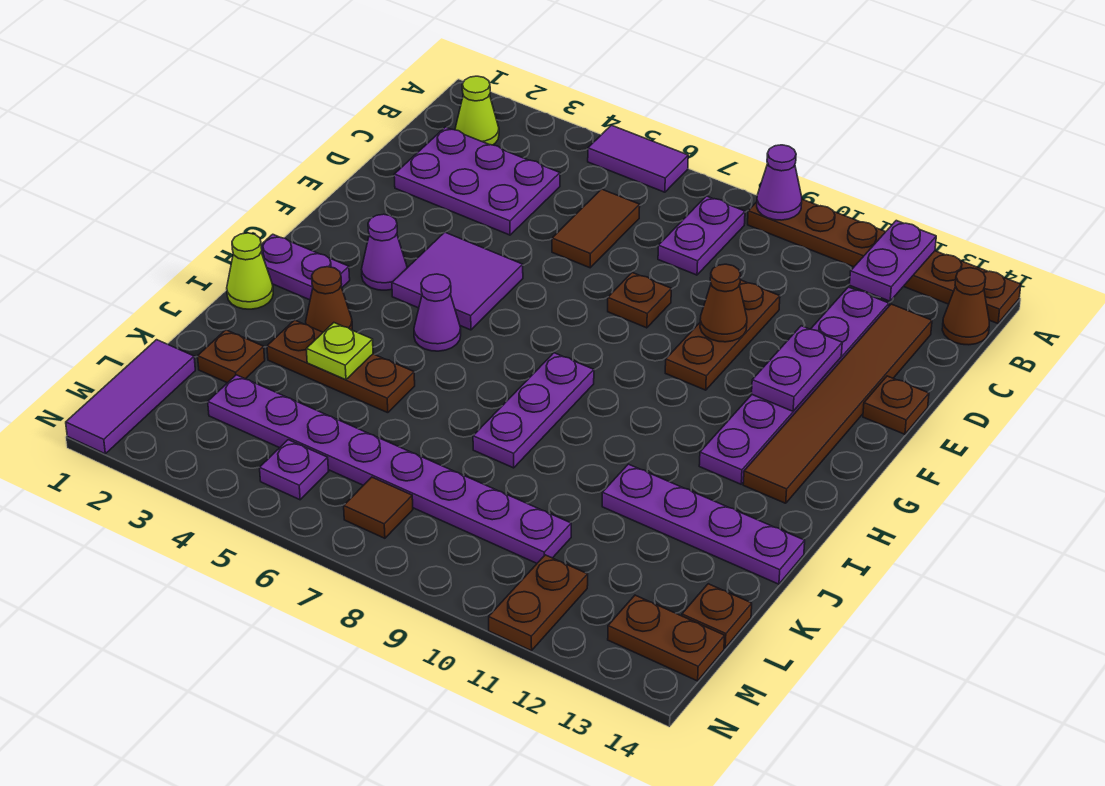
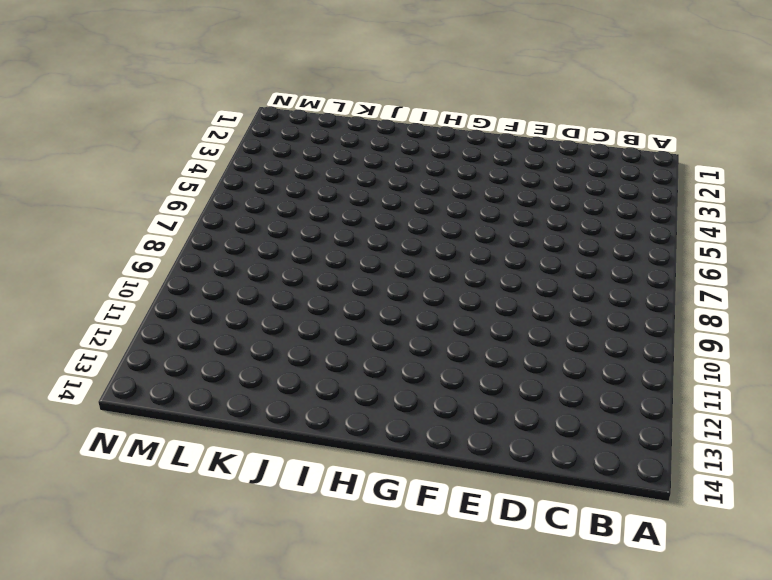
none -> purple 1x2 tile [588,125,688,192]
none -> brown 1x6 plate [748,199,1021,324]
none -> lime 1x1 cone [455,76,499,145]
none -> purple 1x2 plate [658,196,745,275]

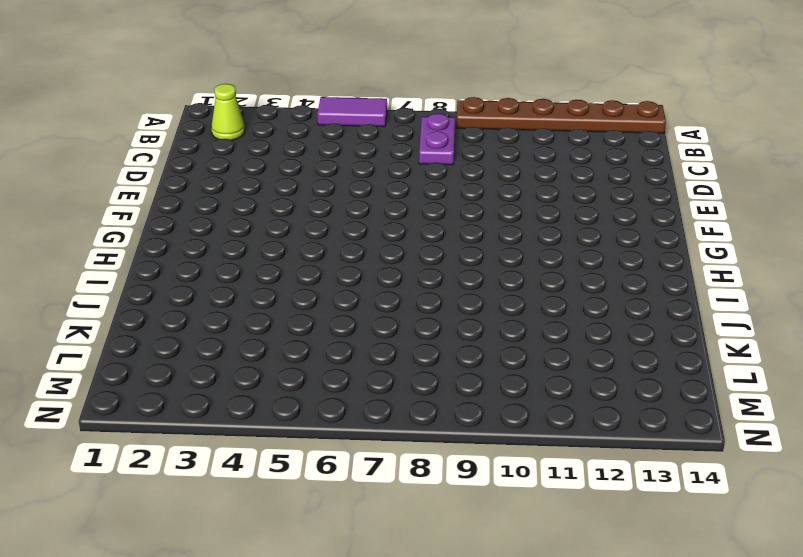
none -> brown 1x1 cone [942,268,989,345]
none -> purple 2x3 plate [394,127,560,235]
none -> brown 1x2 tile [552,189,640,268]
none -> purple 1x6 plate [699,287,889,484]

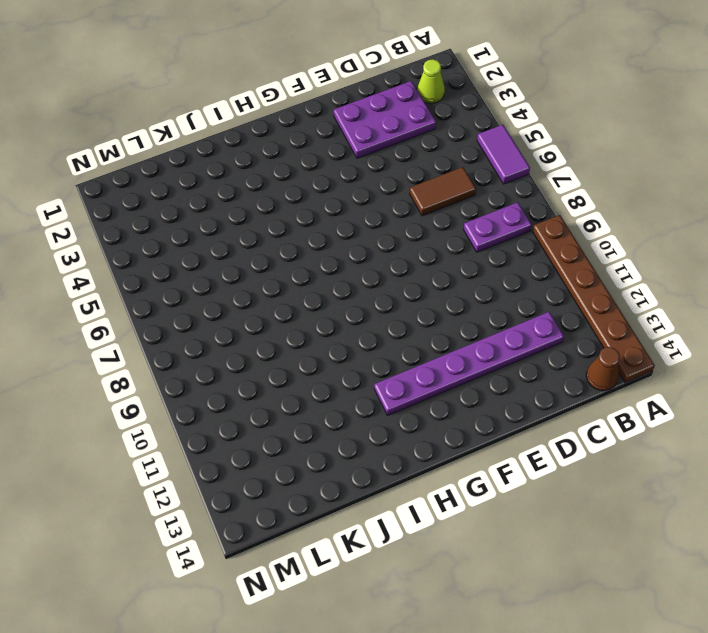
purple 2x3 plate [334,81,436,158] -> purple 2x3 plate turned to [394,127,560,235]
none -> brown 1x6 tile [743,304,932,503]
none -> brown 1x3 plate [665,280,780,390]
none -> brown 1x1 plate [608,273,671,328]
none -> brown 1x1 plate [863,376,929,434]

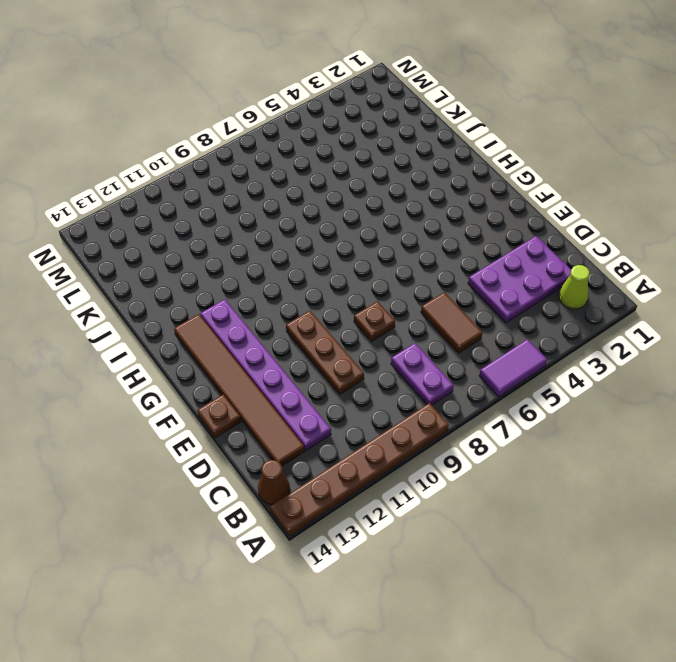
none -> purple 2x2 tile [392,232,523,330]
none -> purple 1x1 cone [362,214,407,290]
none -> purple 1x2 plate [261,234,350,300]
none -> purple 1x1 cone [414,274,461,351]

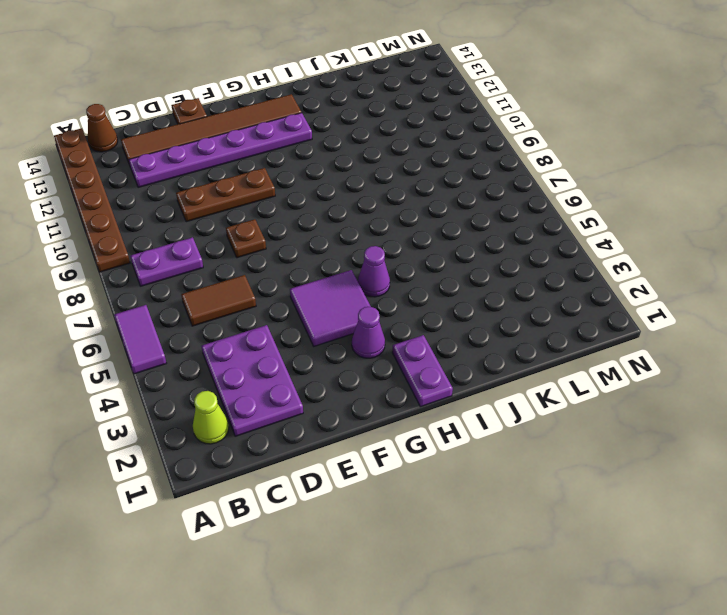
none -> purple 1x3 plate [473,353,594,468]
none -> lime 1x1 cone [227,233,273,309]
none -> brown 1x1 cone [306,267,352,332]
none -> brown 1x3 plate [267,320,415,413]

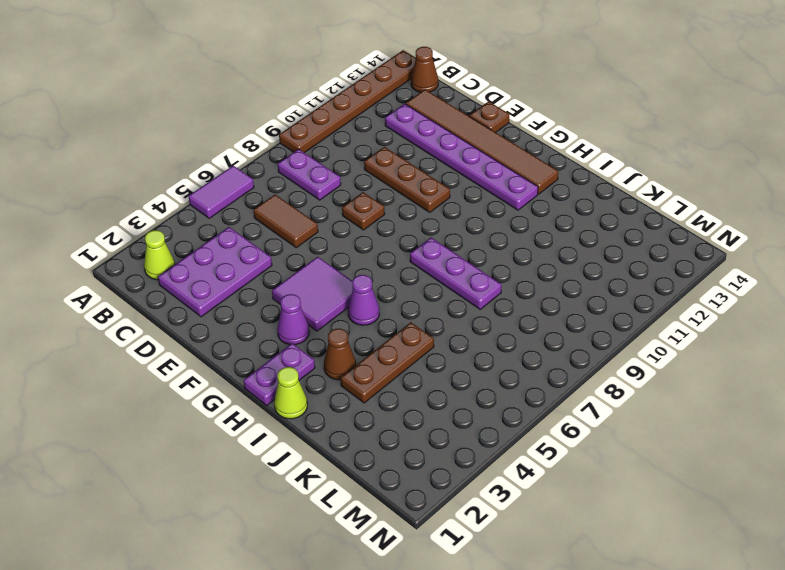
none -> purple 1x4 plate [602,464,805,584]
none -> brown 1x1 plate [198,330,265,383]
none -> purple 1x3 tile [66,340,195,454]
none -> purple 1x8 plate [208,375,571,563]

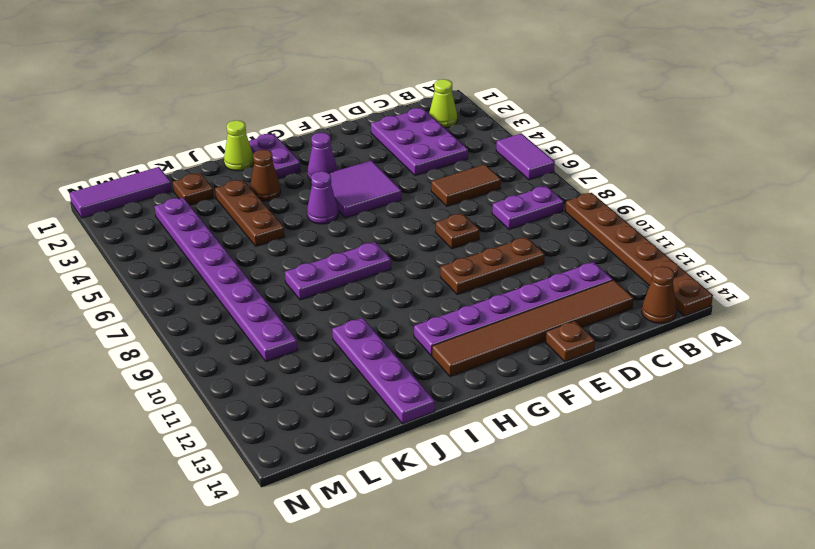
none -> brown 1x1 plate [682,584,752,648]
none -> purple 1x1 plate [260,440,329,500]
none -> brown 1x1 tile [344,477,413,538]
none -> brown 1x2 plate [489,555,588,651]

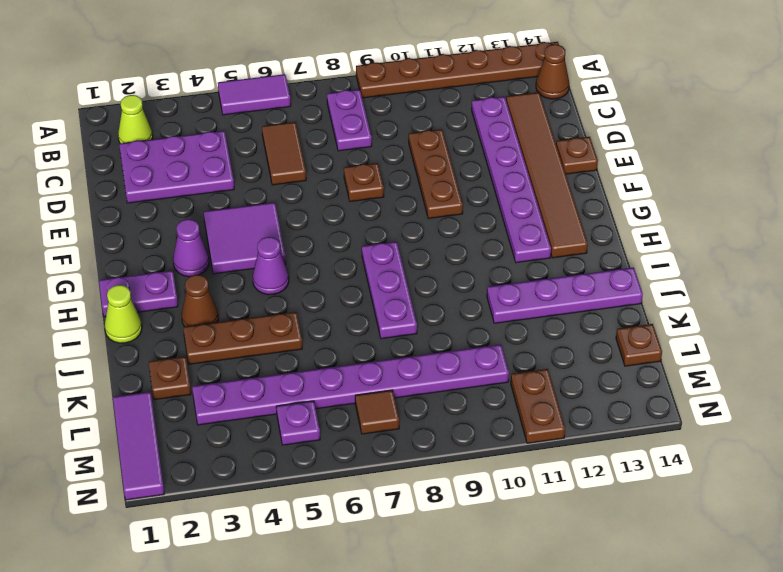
none -> brown 1x2 plate [608,595,725,681]
none -> purple 1x1 cone [757,145,802,220]
none -> purple 1x2 plate [850,221,936,301]
none -> brown 1x1 cone [700,264,747,342]

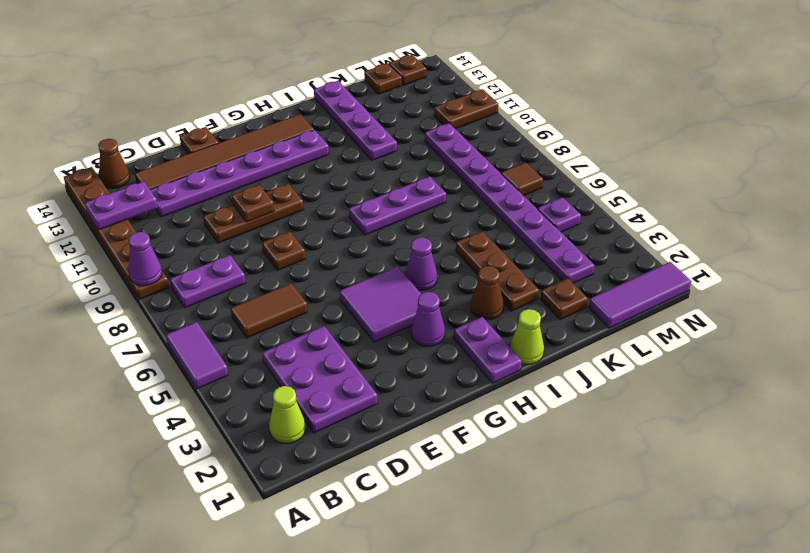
brown 1x1 plate [232,185,274,222] -> brown 1x1 cone [700,264,747,342]
brown 1x1 plate [389,55,426,85] -> brown 1x2 plate [608,595,725,681]
none -> purple 1x2 plate [752,326,842,411]
none -> lime 1x1 plate [306,323,373,380]

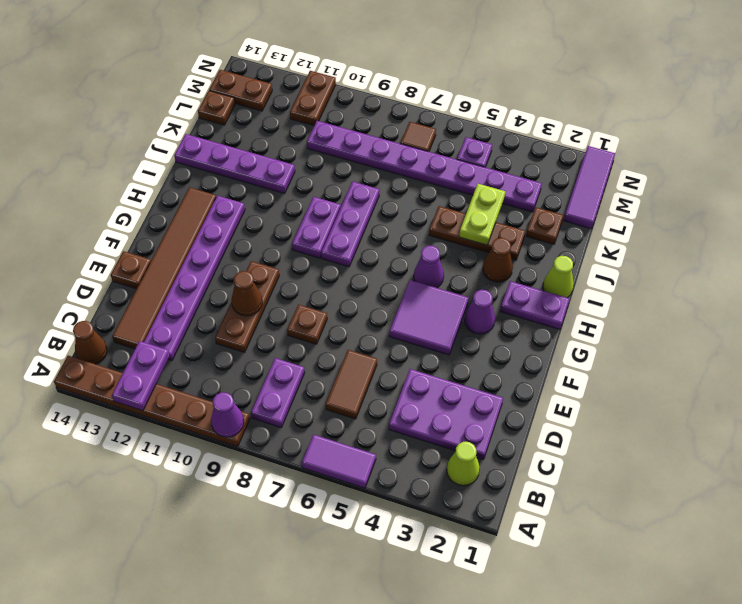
purple 1x2 plate [292,197,341,258] -> purple 1x2 plate moved to [752,326,842,411]
lime 1x2 plate [459,184,505,245] -> lime 1x1 plate [306,323,373,380]

